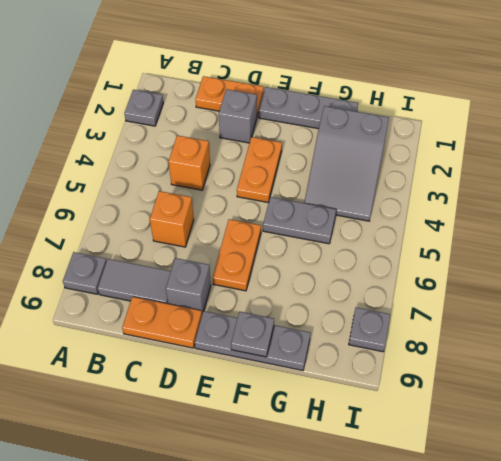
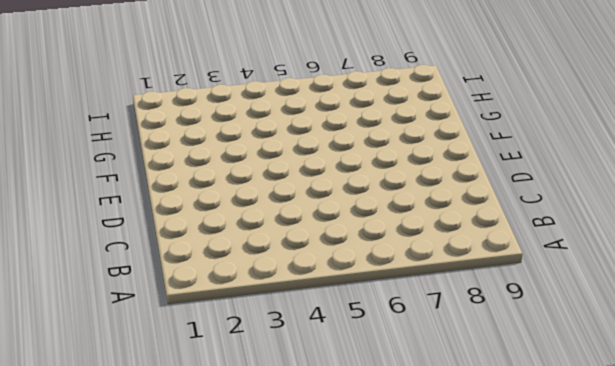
none -> grey 1x1 plate [124,90,163,126]
none -> grey 1x1 plate [63,252,107,294]
none -> grey 1x2 tile [98,259,171,304]

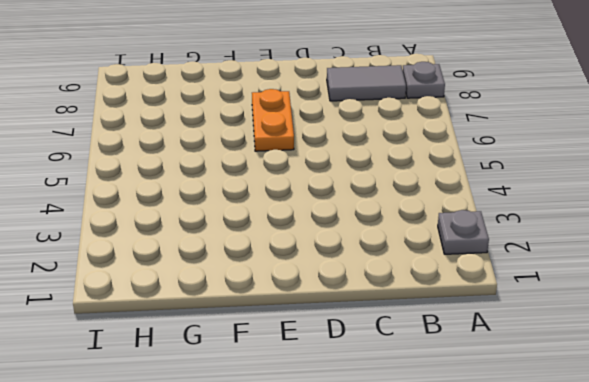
none -> orange 1x2 plate [196,76,264,116]
none -> orange 1x1 brick [169,135,210,190]
none -> orange 1x1 brick [150,191,194,247]

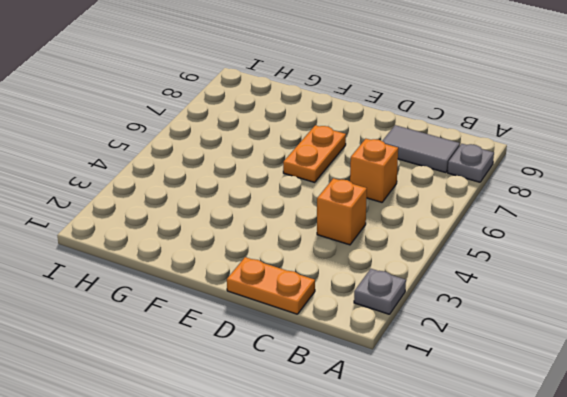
none -> orange 1x2 plate [122,297,202,348]
none -> grey 1x1 brick [219,89,257,143]
none -> grey 1x1 brick [166,258,211,314]

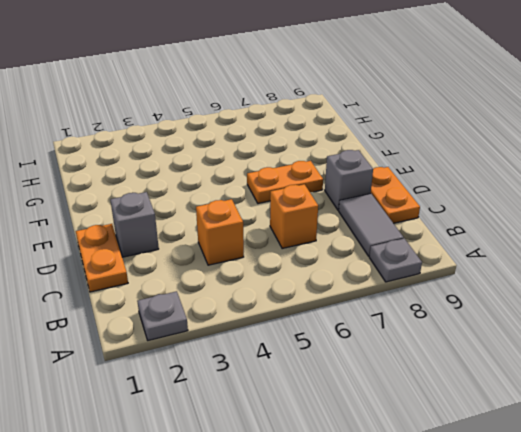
none -> grey 1x3 plate [259,87,358,129]
none -> orange 1x2 plate [237,137,282,203]
none -> grey 1x3 plate [195,311,311,370]

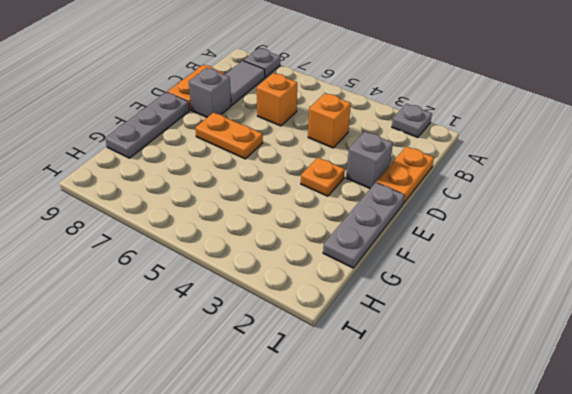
orange 1x1 plate [301,158,345,196] -> orange 1x2 plate [237,137,282,203]
none -> grey 1x2 plate [263,197,336,244]
none -> grey 2x3 slope [304,106,389,221]
none -> grey 1x1 plate [349,308,390,352]

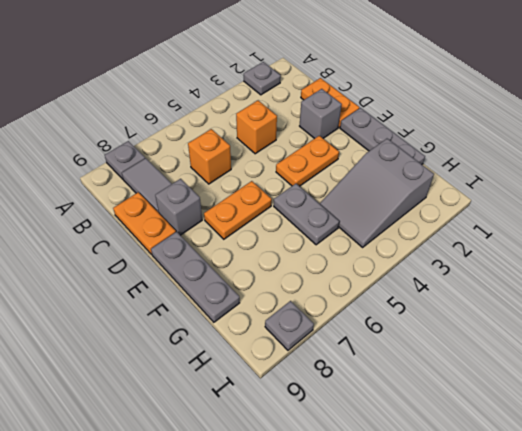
none -> grey 1x1 plate [231,312,274,357]

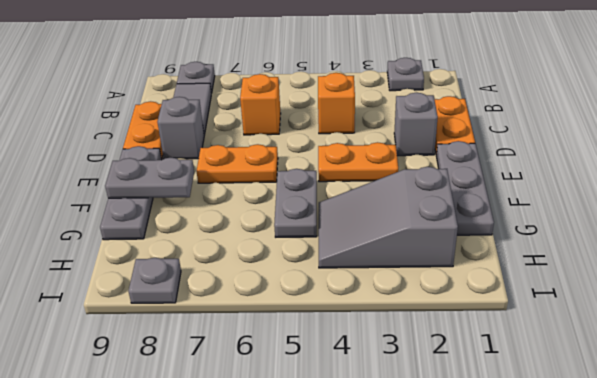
grey 1x2 plate [105,158,194,198] -> grey 1x1 plate [231,312,274,357]

